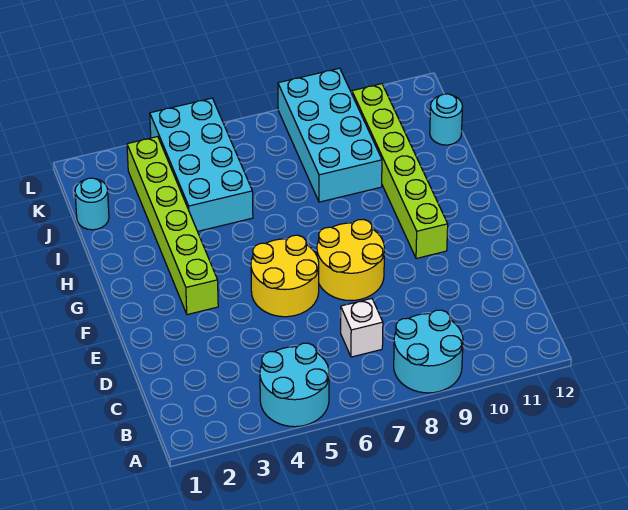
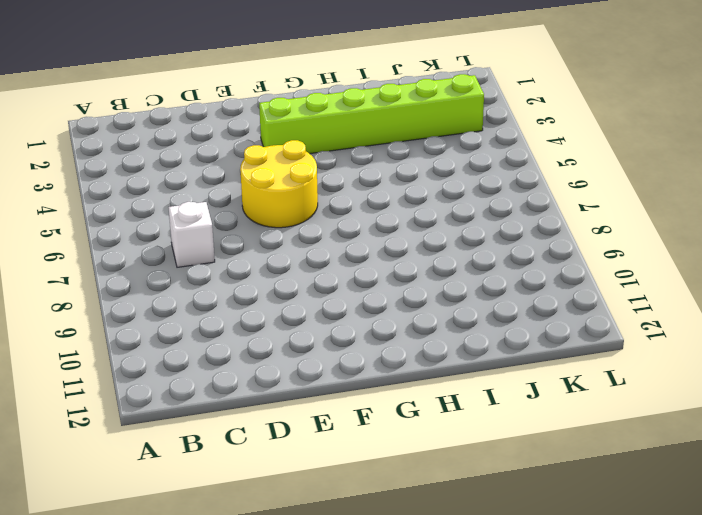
none -> cyan 2x2 round brick [260,343,329,427]
none -> cyan 2x2 round brick [394,310,463,393]

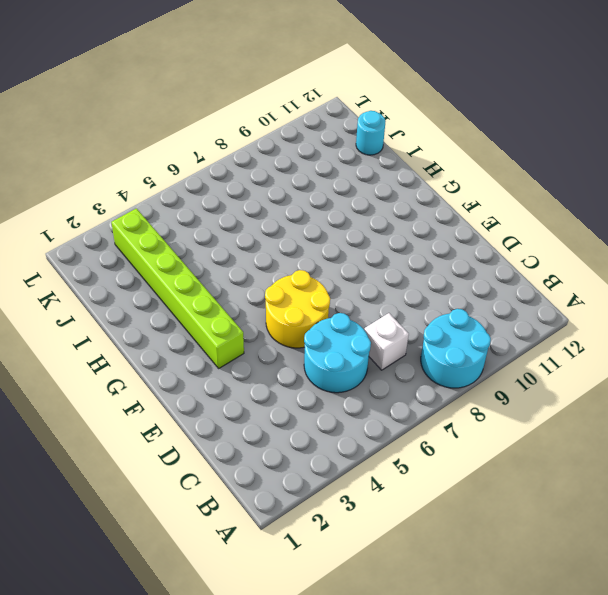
cyan 2x2 round brick [304,313,371,393] -> cyan 2x2 round brick moved to [260,343,329,427]
none -> yellow 2x2 round brick [317,219,384,301]
none -> lime 1x6 brick [352,84,448,259]

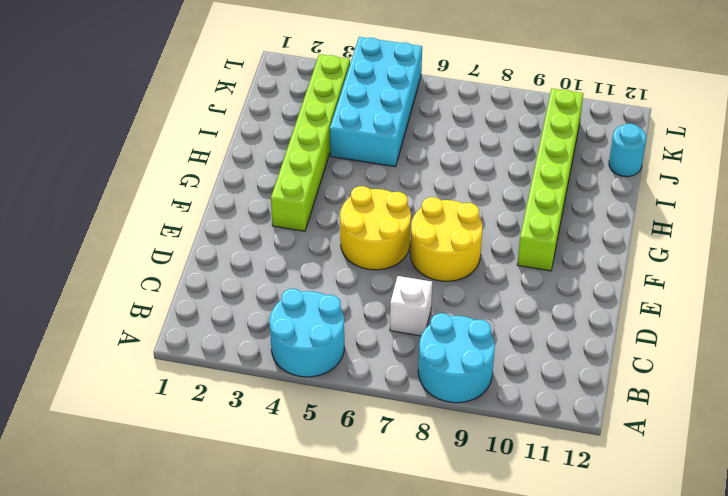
none -> cyan 2x4 brick [278,68,382,202]
none -> cyan 1x1 round brick [75,178,109,230]

